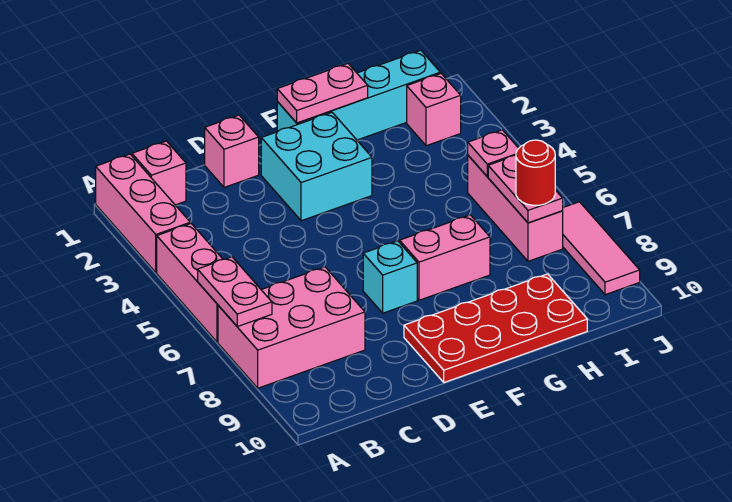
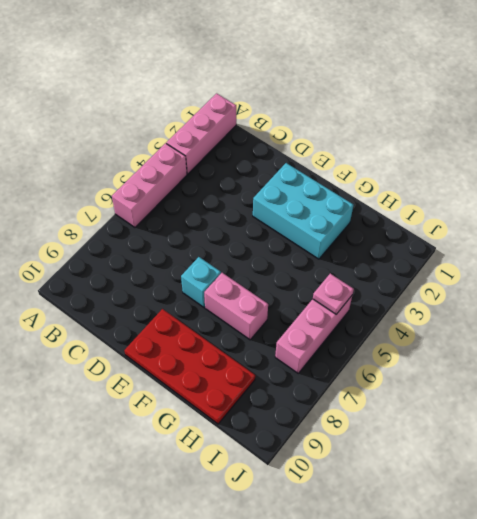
cyan 2x3 brick [253,163,353,259] -> cyan 2x2 brick [261,113,372,221]
none -> pink 2x3 brick [218,267,365,388]
none -> pink 1x1 brick [132,141,186,205]
none -> pink 1x1 brick [205,115,259,187]

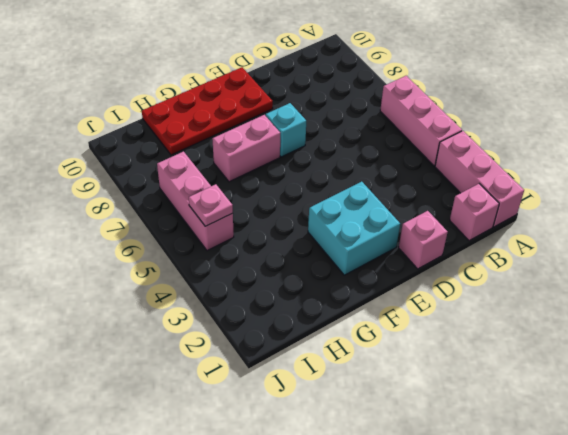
none -> pink 2x3 brick [218,267,365,388]
none -> cyan 1x4 brick [277,50,440,140]
none -> pink 1x1 brick [407,73,461,146]

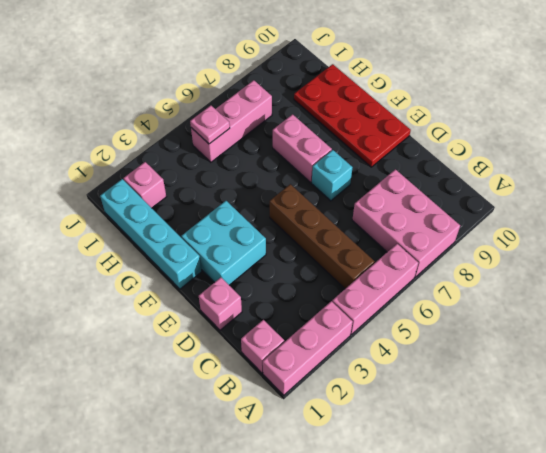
brown 1x4 brick [270,184,375,289] -> none
none -> pink 1x3 tile [563,202,640,295]
none -> pink 1x2 plate [198,257,272,327]
none -> pink 1x2 plate [277,64,368,123]

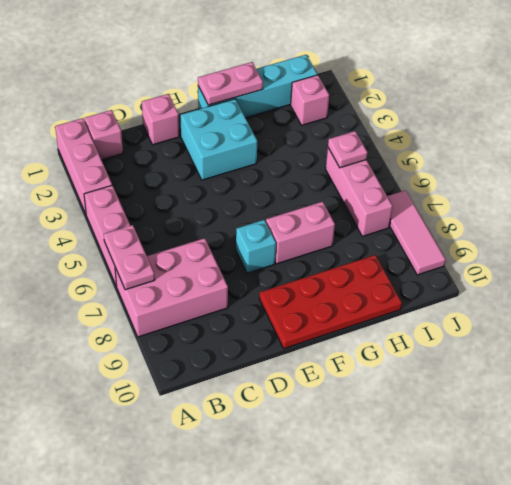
none -> pink 1x2 plate [488,155,563,223]
none -> red 1x1 round brick [516,140,555,205]

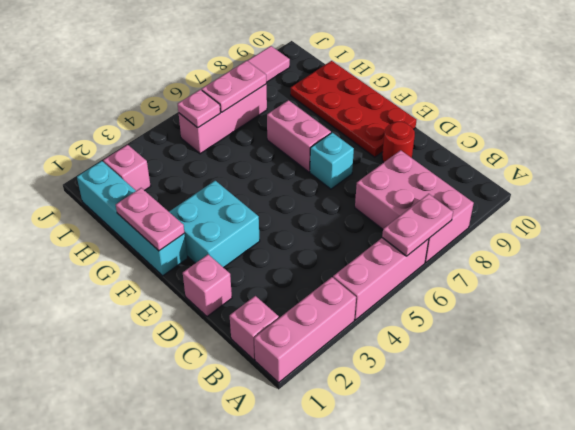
red 1x1 round brick [382,122,415,163] -> red 1x1 round brick moved to [516,140,555,205]

